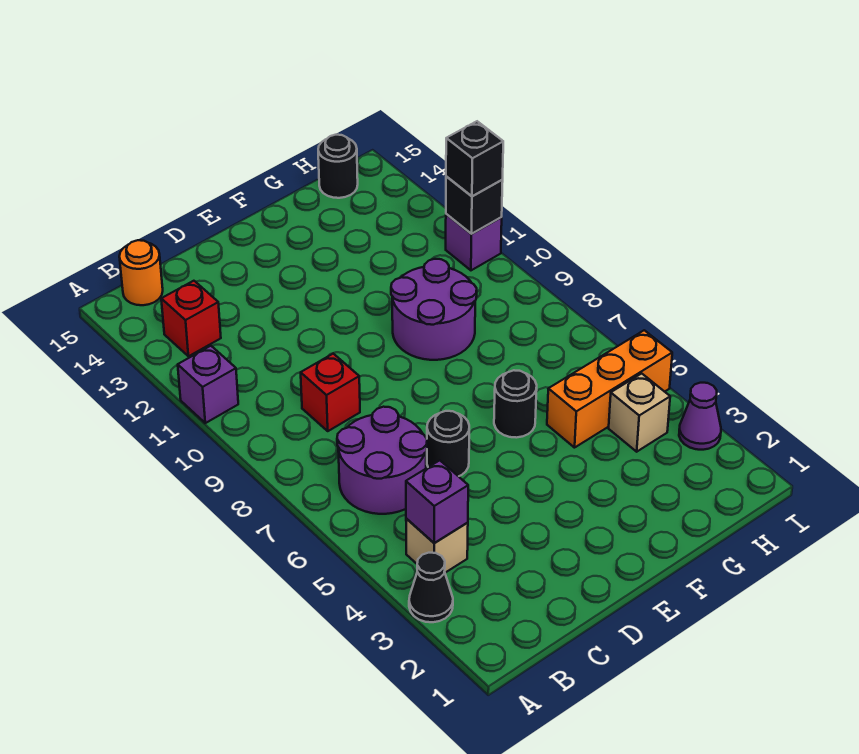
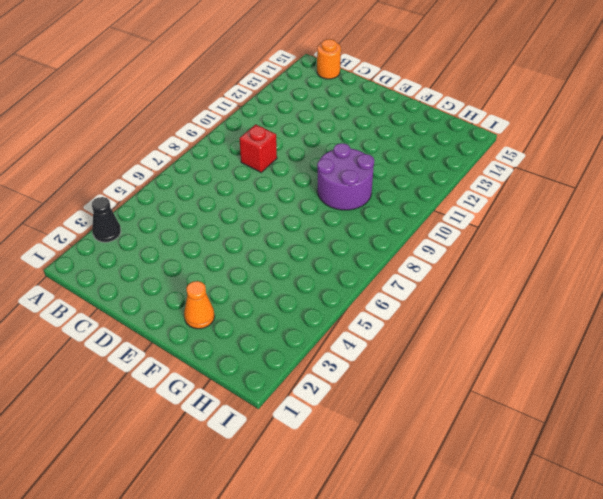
orange 1x1 cone [184,281,215,329] -> none
none -> purple 1x1 brick [178,346,238,423]
none -> tan 1x1 brick [406,519,468,573]
none -> purple 2x2 round brick [337,407,427,514]

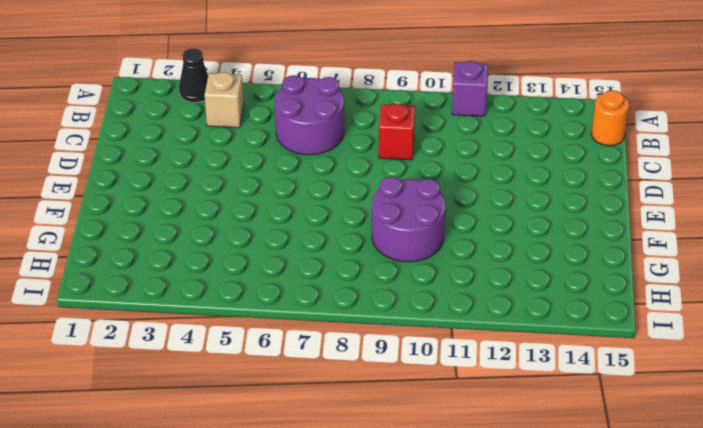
none -> red 1x1 brick [161,281,221,356]
none -> black 1x1 round brick [427,411,469,476]
none -> black 1x1 round brick [494,370,537,438]

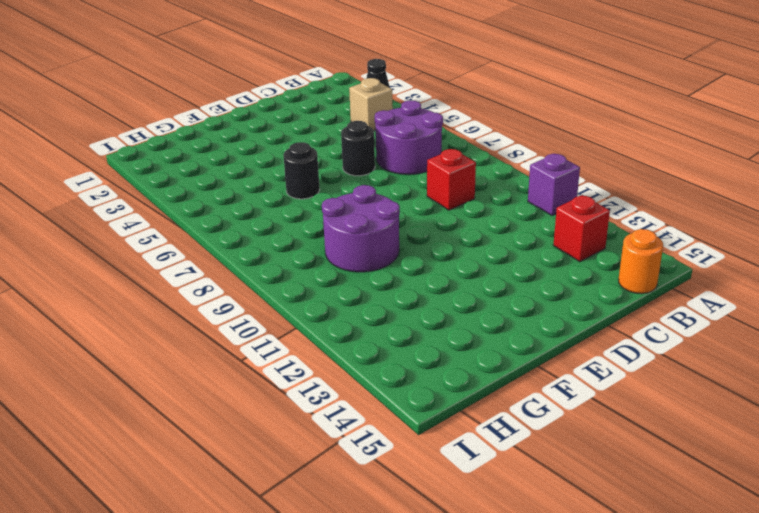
none -> orange 1x3 brick [547,330,672,448]
none -> tan 1x1 brick [609,373,670,452]
none -> black 1x1 round brick [318,135,358,198]

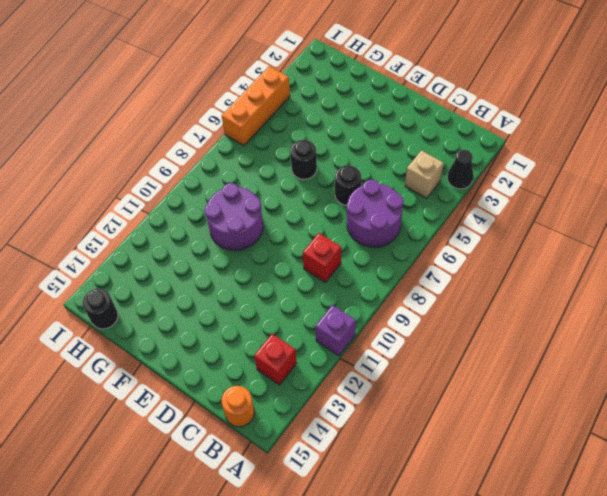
orange 1x3 brick [222,66,290,146] -> orange 1x3 brick turned to [547,330,672,448]
none -> tan 1x1 brick [609,373,670,452]
none -> purple 1x1 cone [679,383,721,450]
none -> purple 1x1 brick [446,214,502,270]

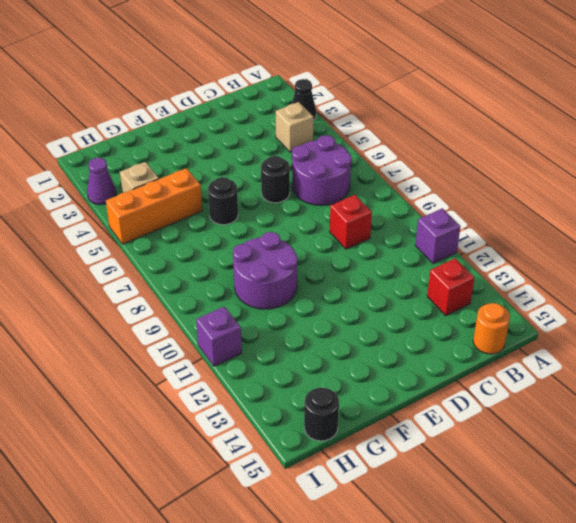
none -> purple 1x1 brick [406,460,468,543]
none -> black 1x1 brick [446,177,503,234]
none -> black 1x1 brick [446,121,503,196]

